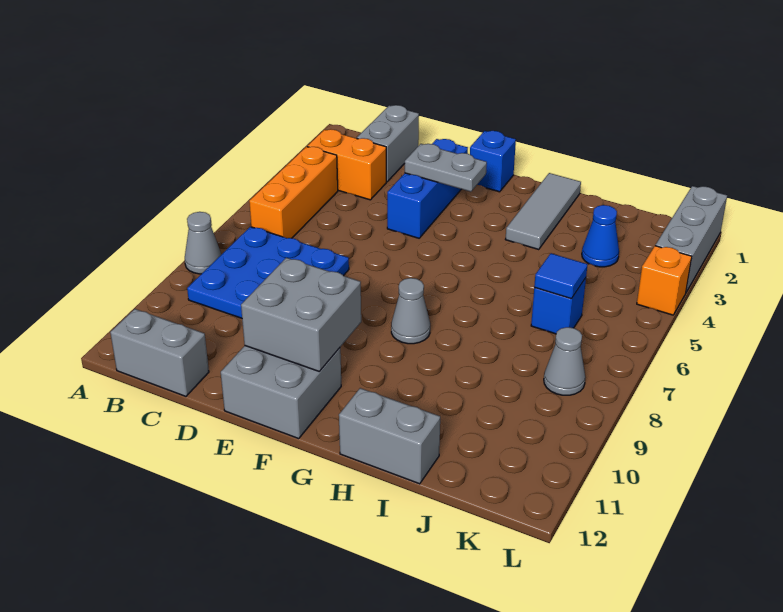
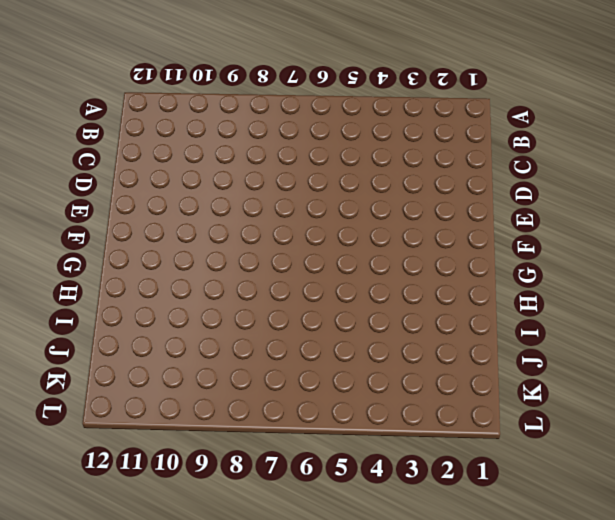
none -> grey 1x1 cone [185,212,221,274]
none -> orange 1x2 brick [307,129,386,200]
none -> orange 1x3 brick [249,147,338,238]

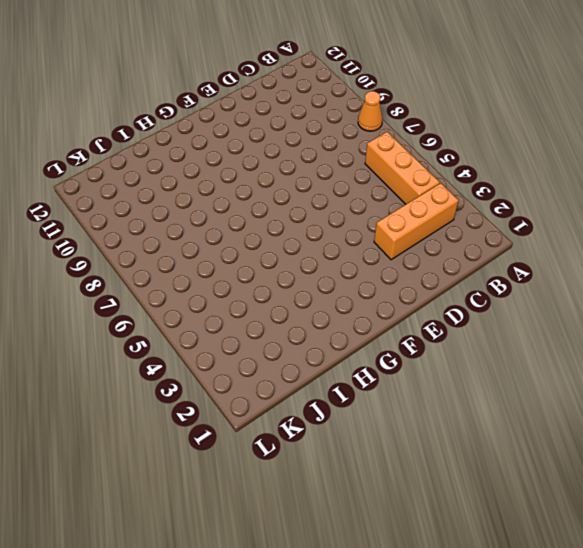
orange 1x1 cone [358,91,383,131] -> grey 1x1 cone [185,212,221,274]
orange 1x3 brick [374,183,459,260] -> orange 1x2 brick [307,129,386,200]
none -> blue 3x3 plate [187,227,349,318]
none -> grey 1x2 brick [110,309,209,396]
none -> grey 1x2 brick [357,105,419,182]

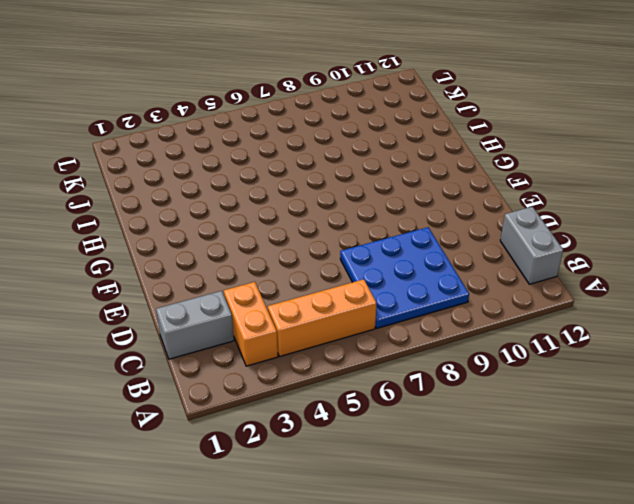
none -> grey 1x1 cone [185,212,221,274]
none -> blue 1x3 brick [387,139,468,238]
none -> grey 2x2 brick [221,346,341,439]

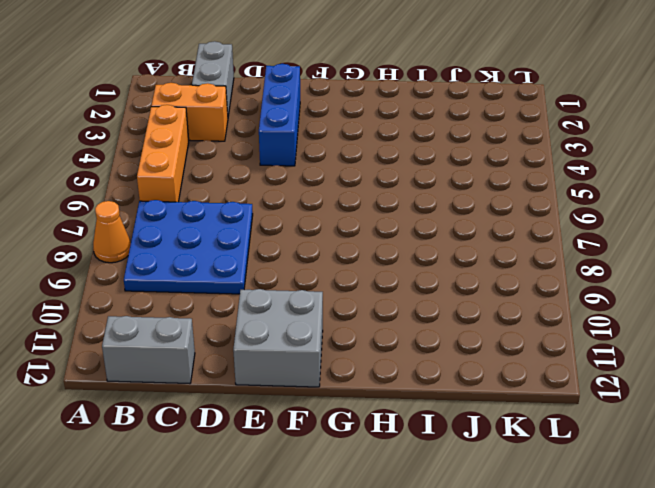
orange 1x1 cone [93,201,131,263] -> grey 1x1 cone [185,212,221,274]
none -> blue 1x1 brick [470,131,516,192]
none -> grey 1x1 cone [391,278,430,344]
none -> grey 1x3 tile [505,173,581,249]

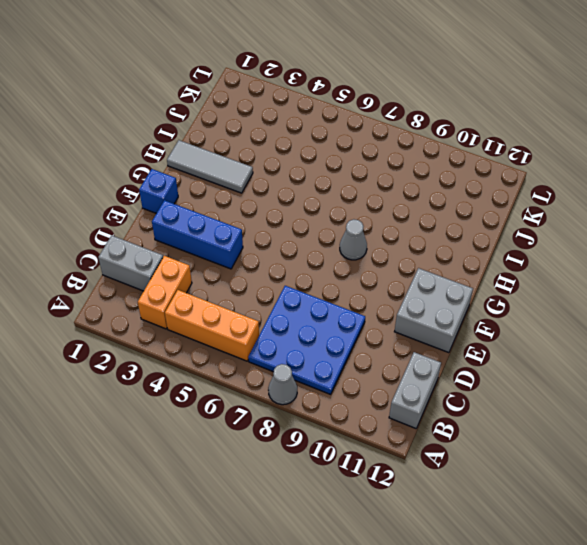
none -> grey 1x2 brick [339,388,440,484]
none -> blue 1x1 cone [582,205,619,267]
none -> blue 1x1 brick [531,278,586,334]

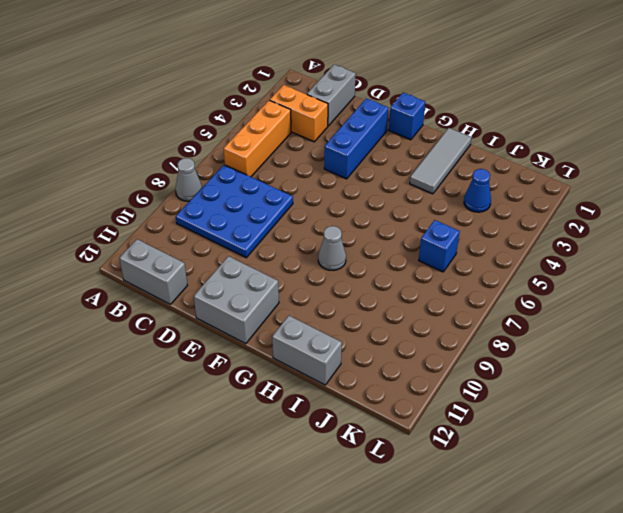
none -> grey 1x1 cone [544,327,585,395]
none -> grey 1x3 brick [655,186,727,292]
none -> orange 1x1 brick [637,246,692,315]

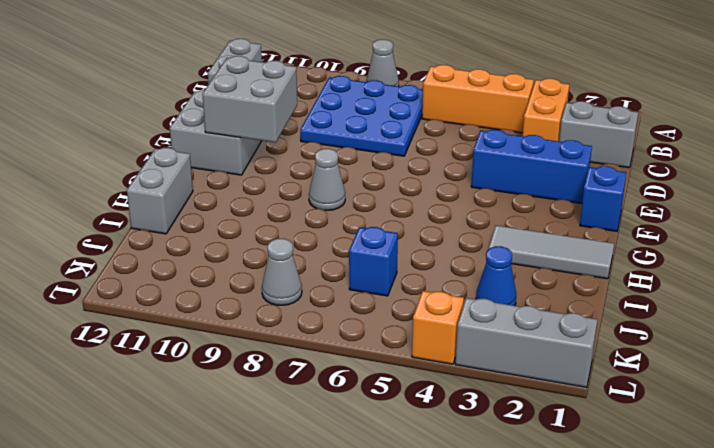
none -> grey 1x2 plate [405,144,487,192]
none -> blue 1x1 tile [534,253,588,299]

